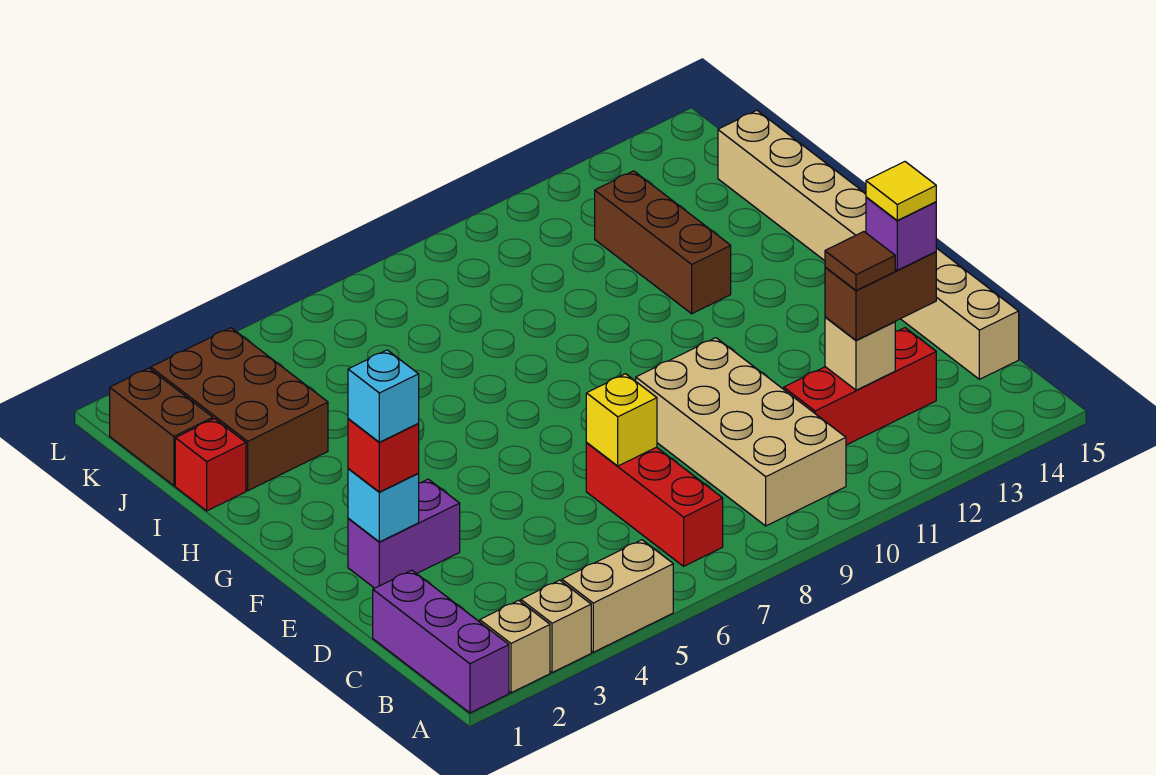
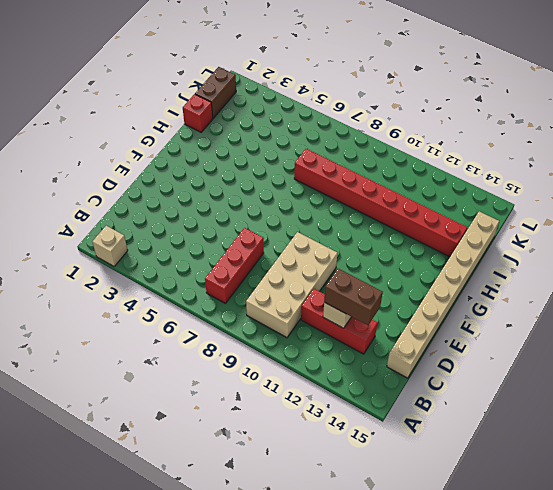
red 1x8 brick [294,149,467,257] -> brown 1x3 brick [595,171,731,314]
none -> purple 1x3 brick [373,570,509,713]
none -> tan 1x1 brick [521,580,591,673]
none -> tan 1x2 brick [562,540,673,652]

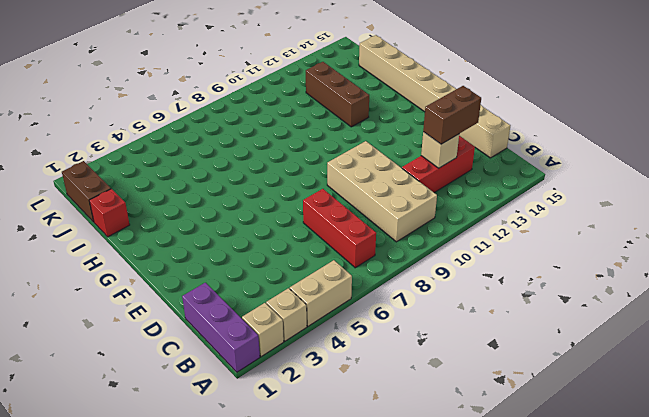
none -> purple 1x2 brick [348,479,460,588]
none -> brown 2x3 brick [151,328,328,491]
none -> yellow 1x1 brick [586,374,657,466]

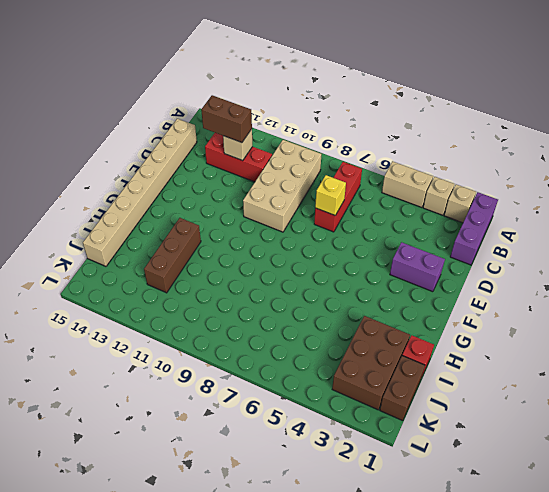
none -> cyan 1x1 brick [348,469,419,542]
none -> red 1x1 brick [348,419,419,492]
none -> brown 1x1 tile [825,232,895,291]

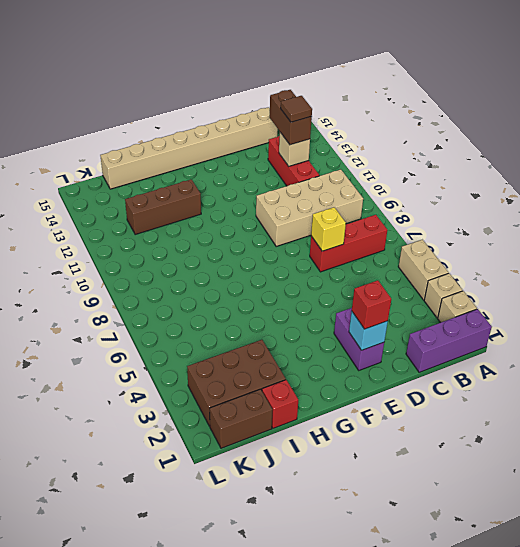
none -> purple 1x1 brick [866,197,936,270]
none -> cyan 1x1 brick [348,350,419,442]
none -> yellow 1x1 tile [866,162,936,220]

